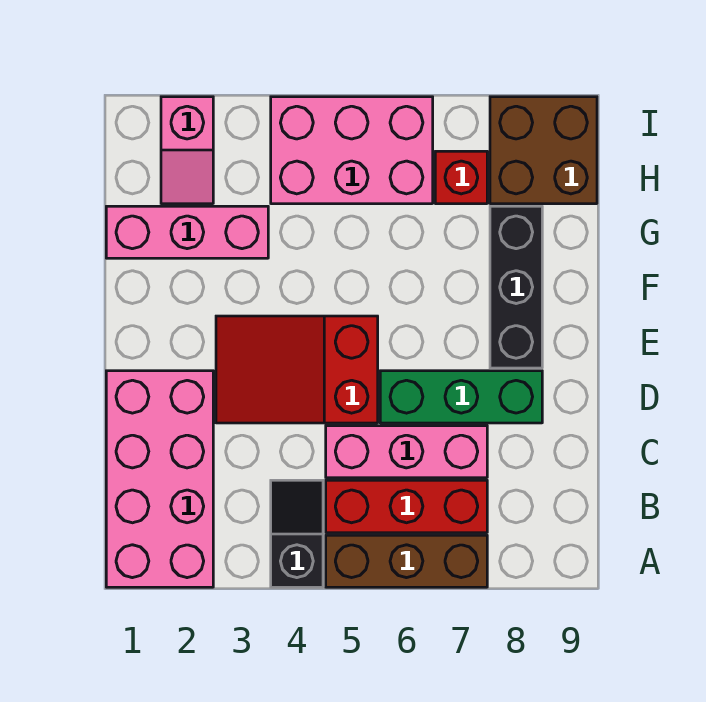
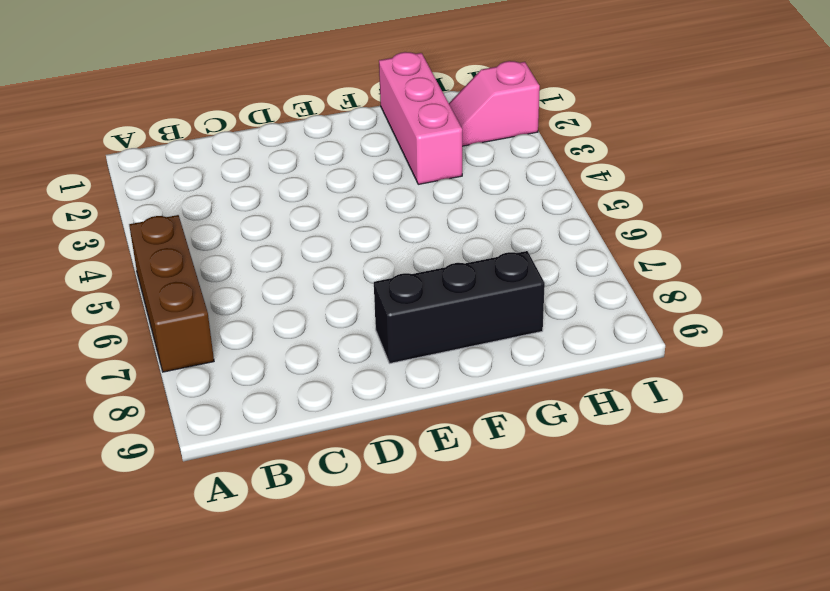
none -> pink 2x4 brick [106,371,213,587]
none -> black 1x2 slope [271,480,323,587]
none -> red 1x3 brick [326,480,487,533]

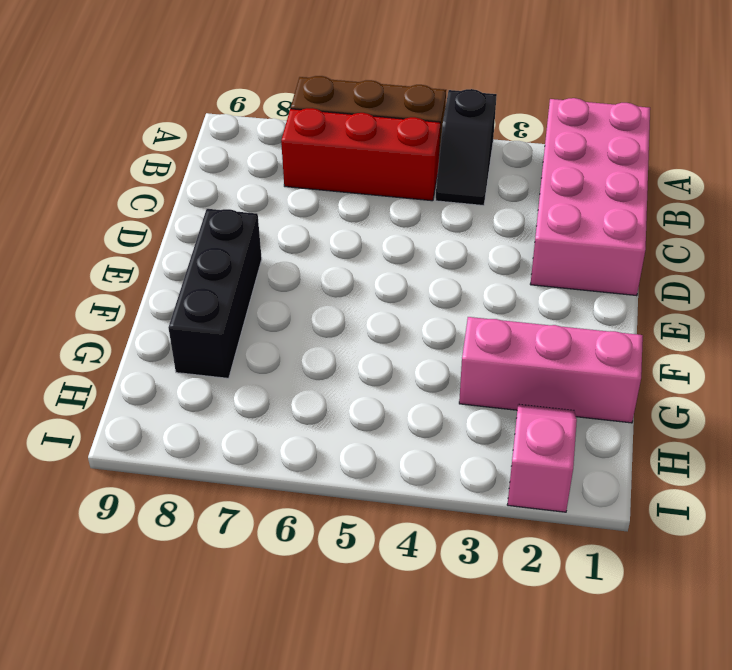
none -> pink 1x3 brick [326,426,487,478]
none -> red 2x3 slope [216,316,378,423]
none -> green 1x3 brick [380,371,542,423]

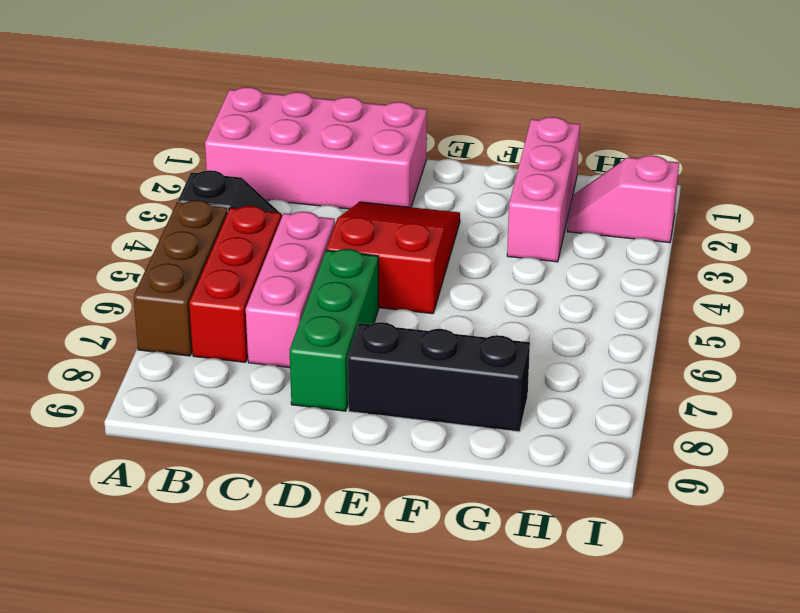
none -> pink 2x3 brick [271,97,433,204]
none -> red 1x1 brick [435,151,487,204]
none -> brown 2x2 brick [490,97,597,204]

